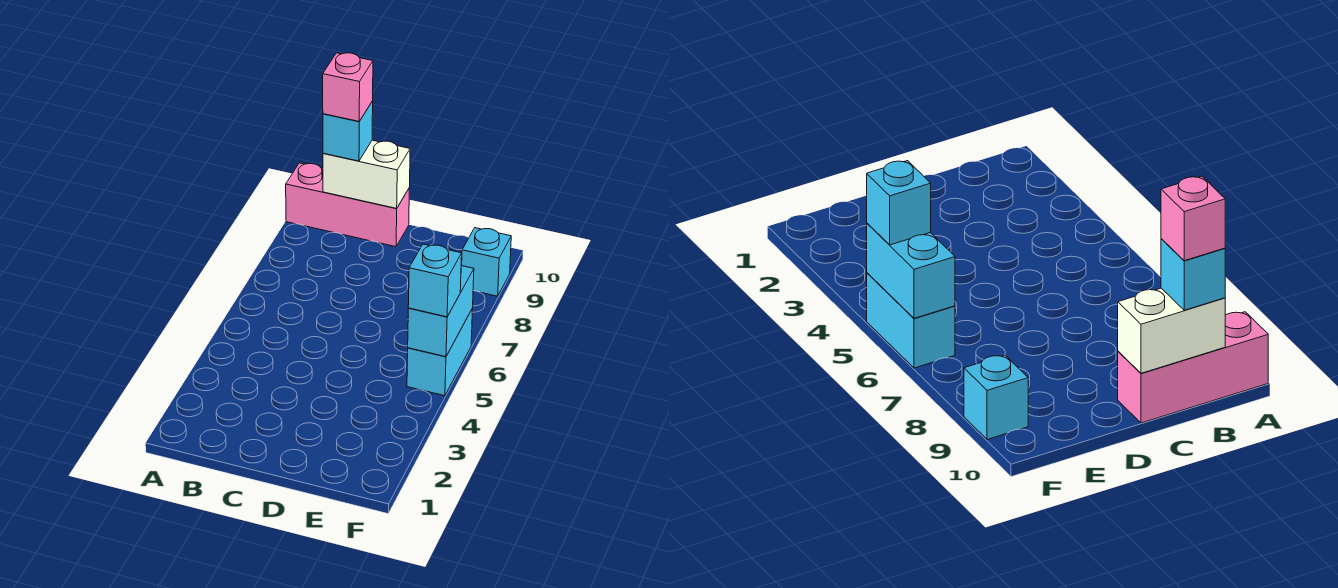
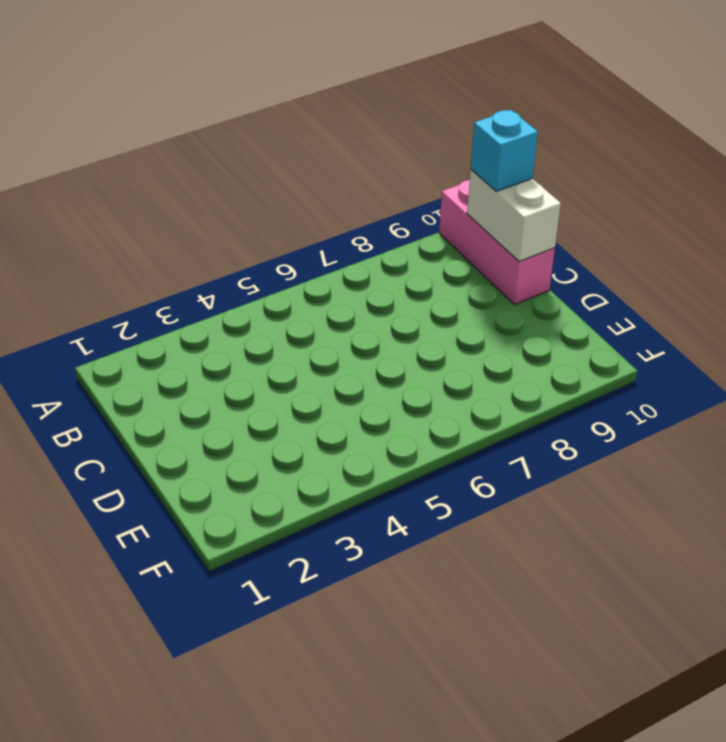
none -> cyan 1x2 brick [407,308,473,396]
none -> cyan 1x1 brick [462,228,511,296]

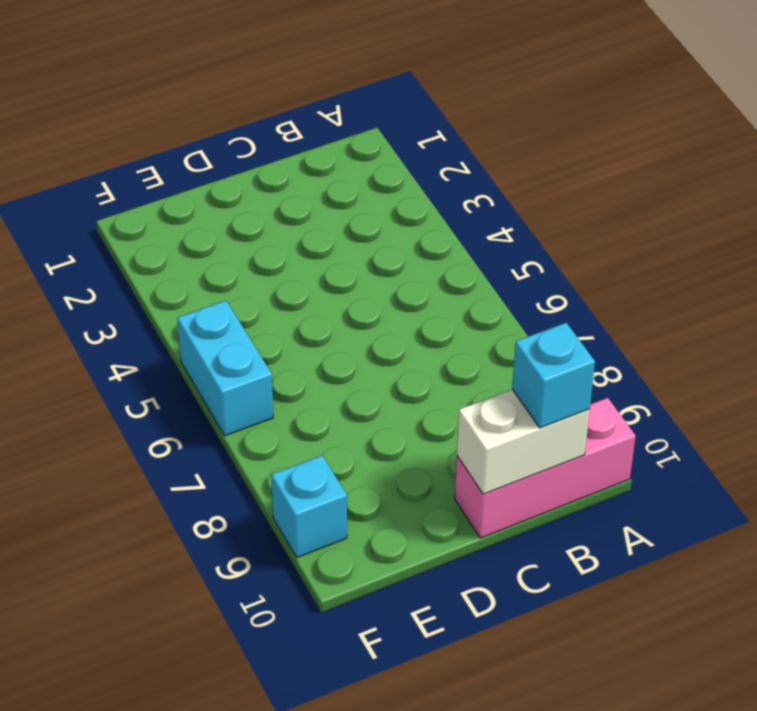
none -> cyan 1x2 brick [408,266,474,357]
none -> cyan 1x1 brick [408,244,462,317]

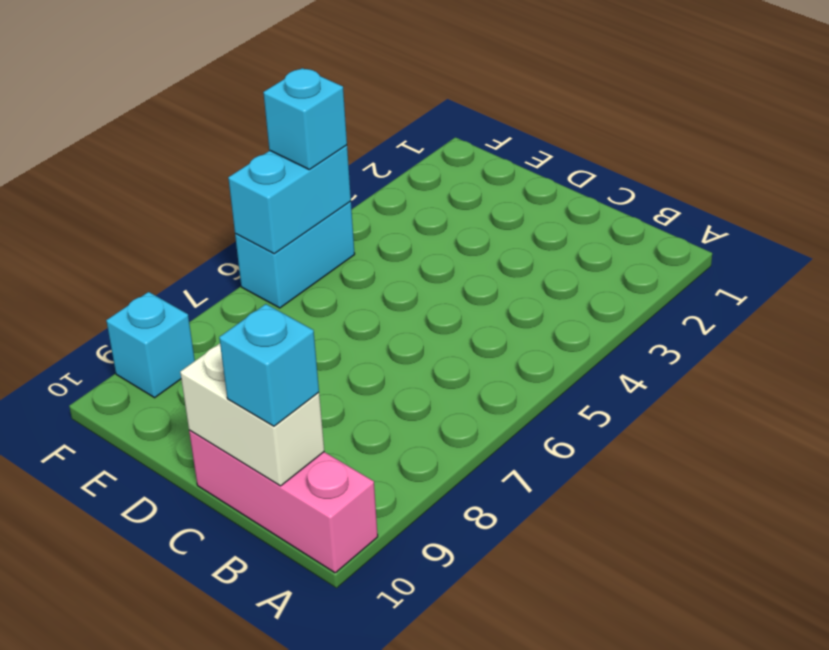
none -> pink 1x1 brick [323,53,373,121]

